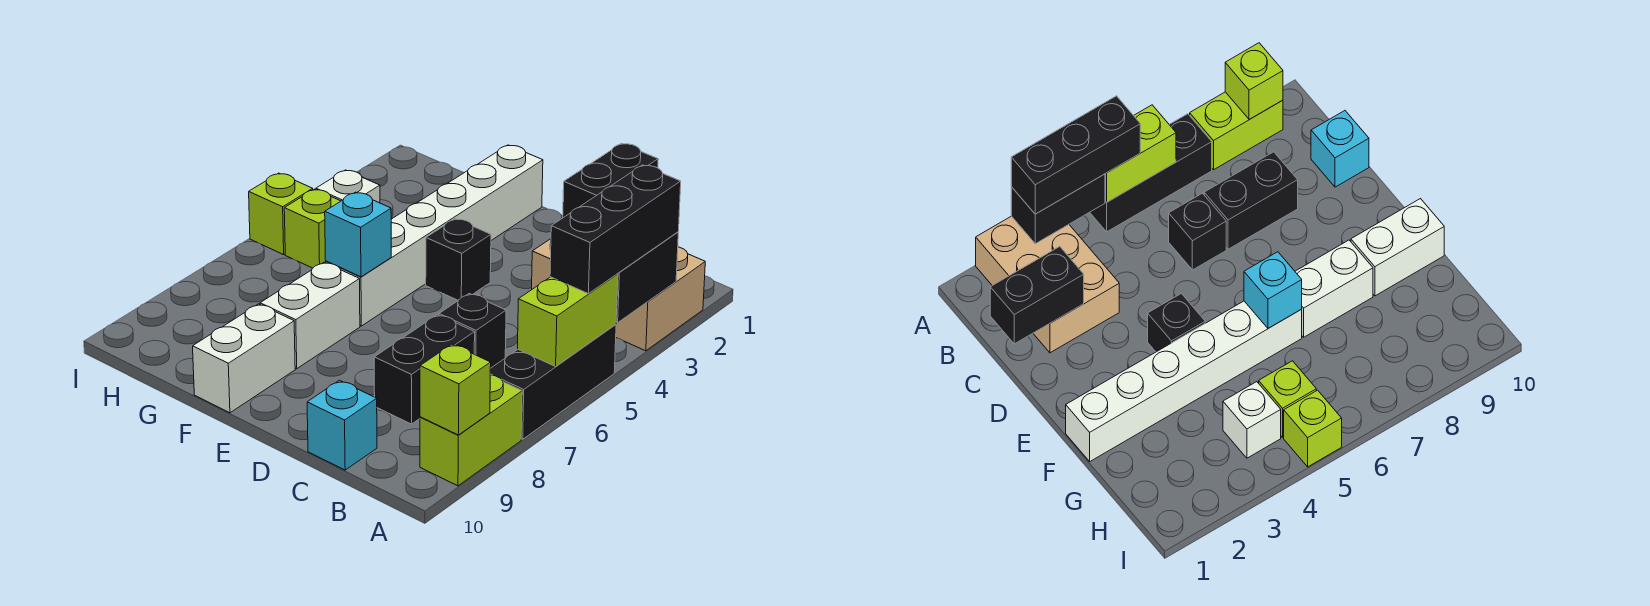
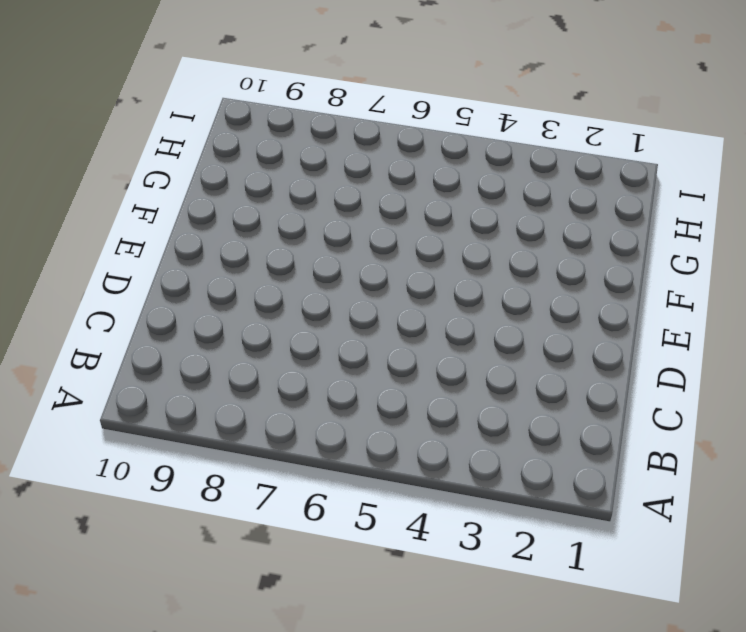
none -> tan 2x3 brick [532,239,705,351]
none -> black 1x3 brick [490,324,616,439]
none -> lime 1x2 brick [420,375,522,486]

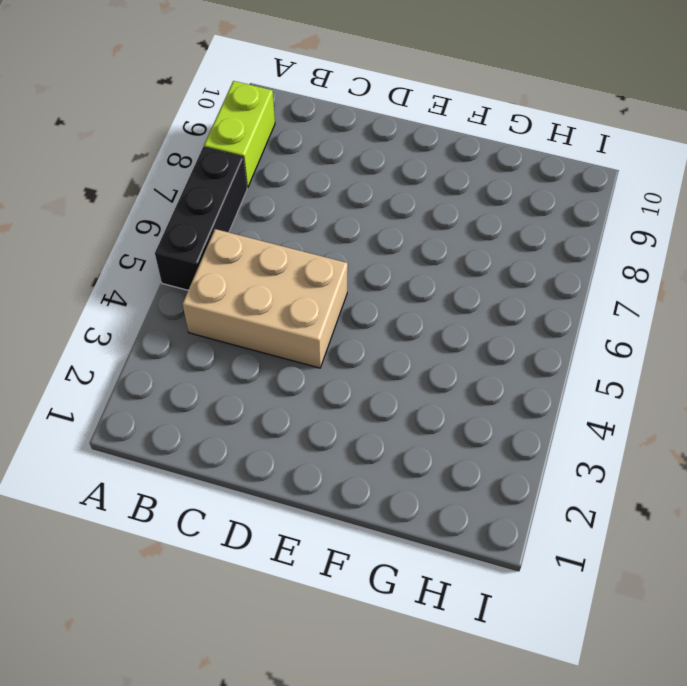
tan 2x3 brick [183,229,348,368] -> tan 2x3 brick moved to [532,239,705,351]
none -> black 1x1 brick [439,293,506,368]
none -> black 1x2 brick [374,315,475,424]
none -> cyan 1x1 brick [307,380,377,470]

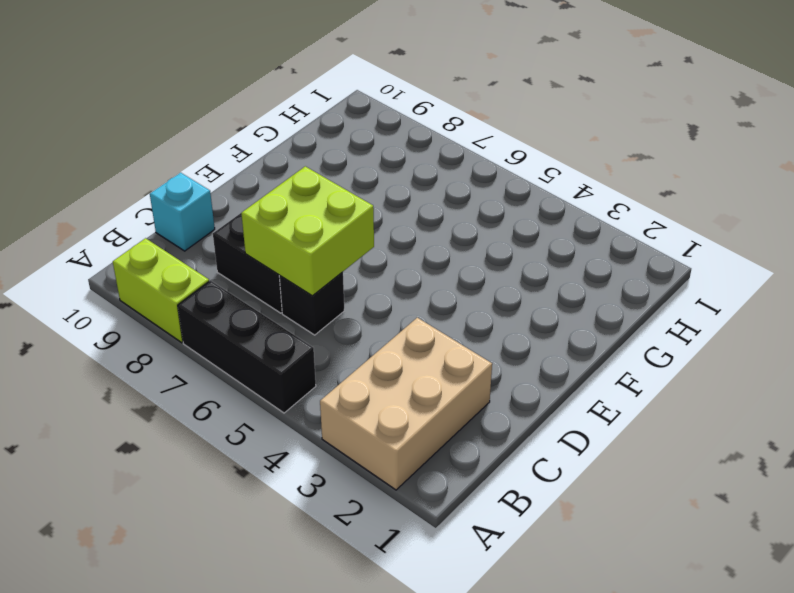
lime 2x2 brick [241,166,374,296] -> none
none -> black 1x1 brick [426,219,491,300]
none -> white 1x6 brick [326,145,543,326]
none -> white 1x2 brick [260,262,360,369]

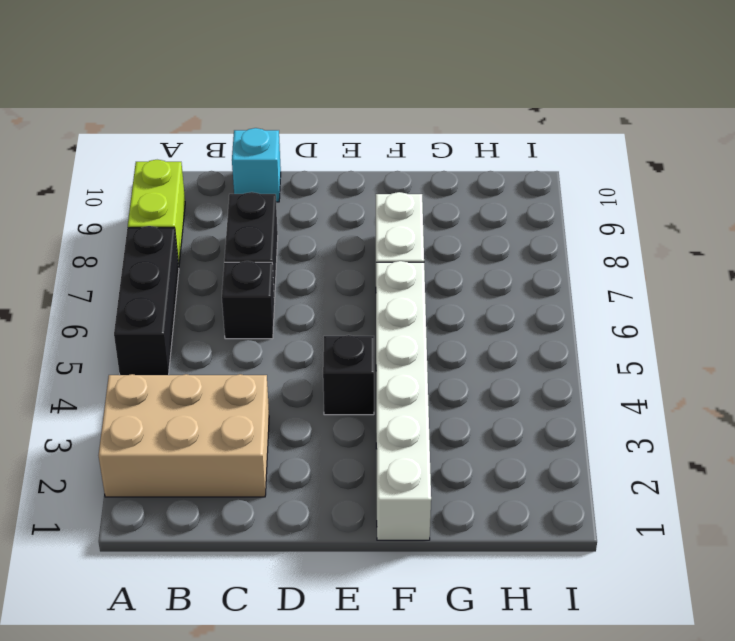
none -> white 1x2 brick [193,304,295,413]
none -> white 1x1 brick [316,170,380,203]
none -> lime 1x1 brick [284,189,340,268]

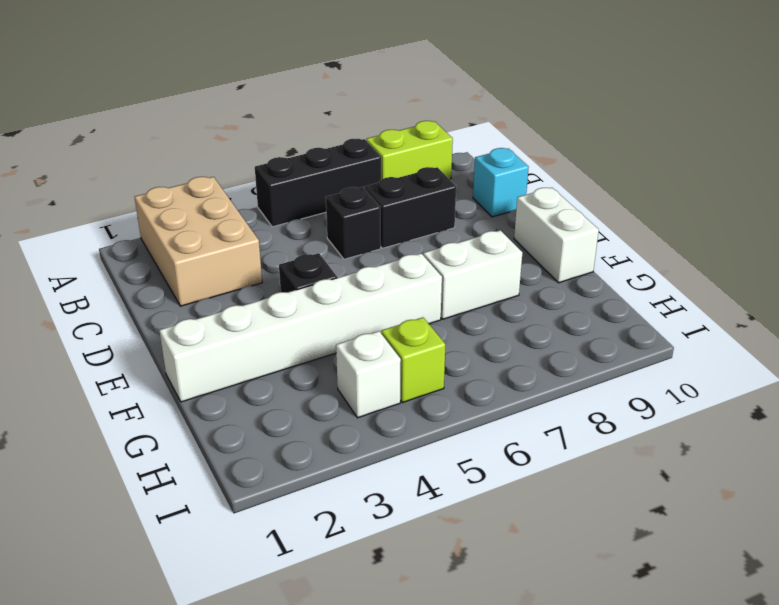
white 1x2 brick [514,188,599,283] -> white 1x2 brick turned to [193,304,295,413]
none -> lime 1x1 brick [249,173,313,255]
none -> black 1x2 brick [616,232,678,323]
none -> lime 1x2 brick [518,274,618,366]

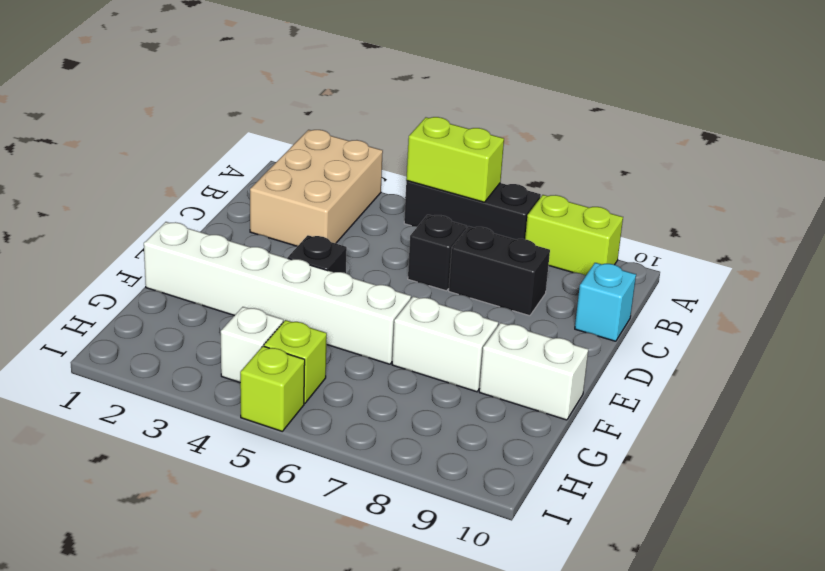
none -> black 1x2 brick [616,232,678,323]
none -> lime 1x1 brick [420,344,491,435]
none -> black 1x2 brick [563,144,658,218]

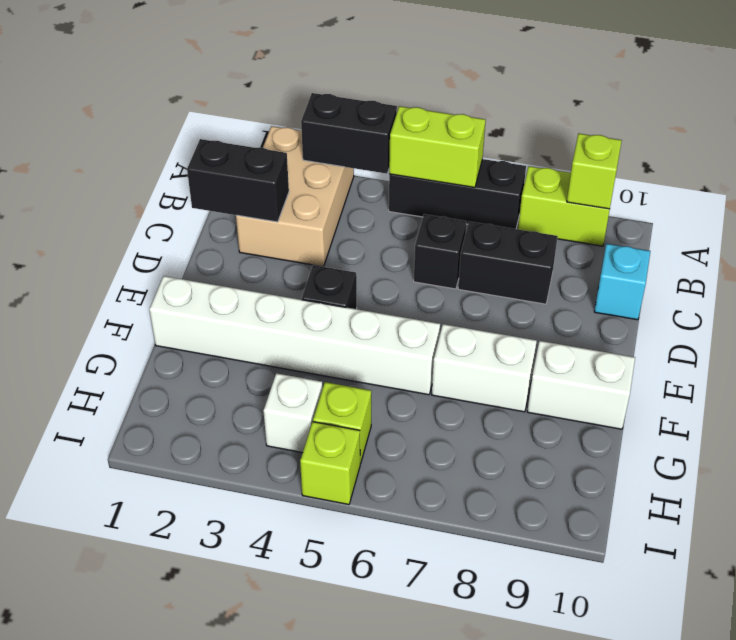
none -> cyan 1x1 brick [325,192,391,277]
none -> black 1x3 brick [550,165,681,294]

